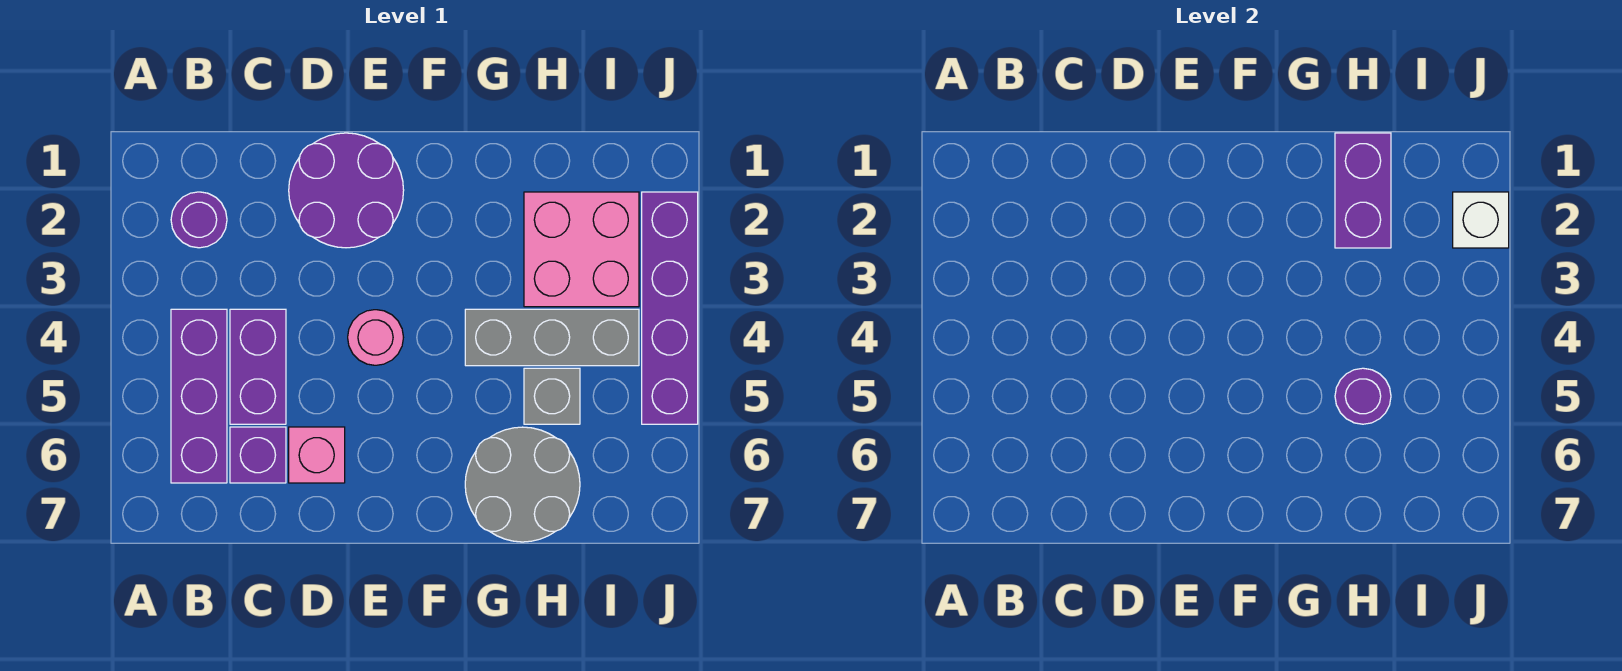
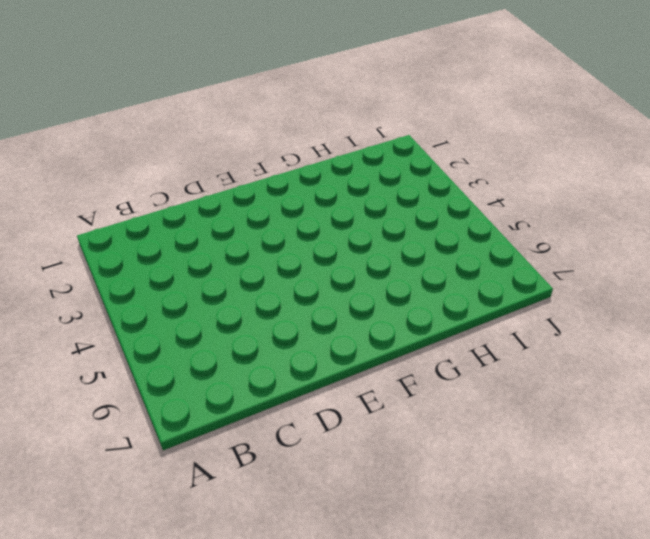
none -> purple 1x1 round brick [171,192,227,248]
none -> purple 1x3 brick [171,309,227,483]
none -> purple 1x2 brick [230,309,286,424]

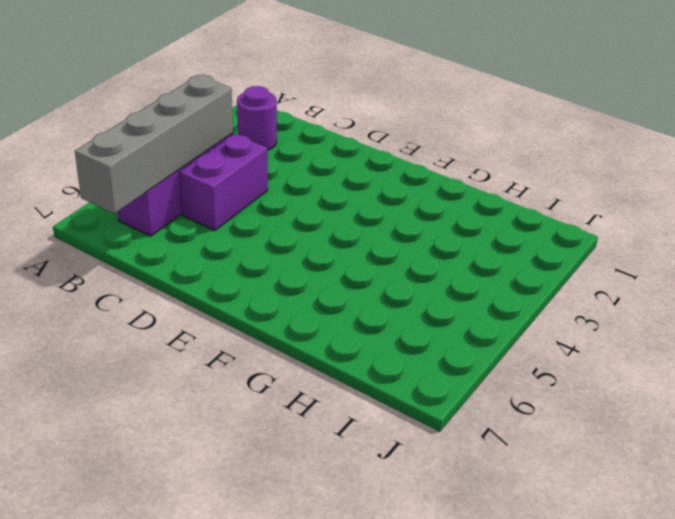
grey 1x4 brick [75,75,233,214] -> none
none -> purple 1x1 brick [230,427,286,483]
none -> purple 2x2 round brick [289,133,404,248]
none -> pink 1x1 brick [289,427,345,483]

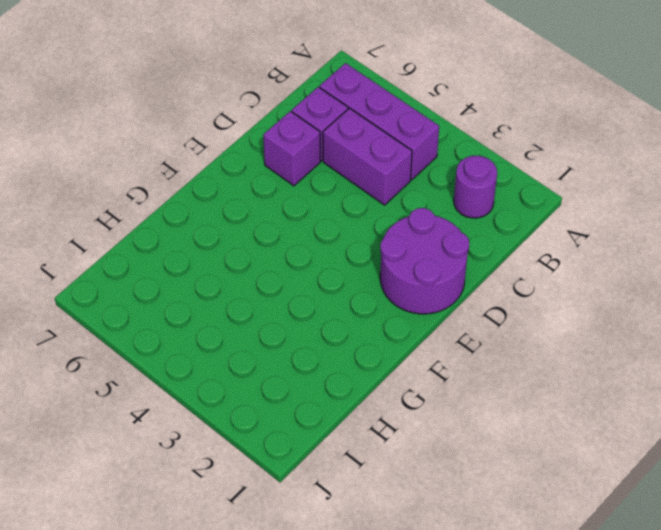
purple 1x1 brick [263,111,320,186] -> pink 1x1 brick [289,427,345,483]
none -> pink 1x1 round brick [348,310,403,365]
none -> grey 1x3 brick [465,309,639,366]
none -> grey 2x2 round brick [465,427,580,542]

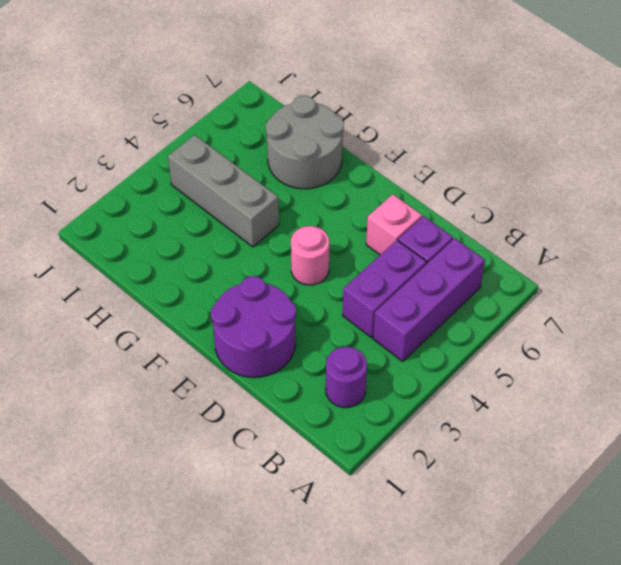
none -> pink 2x2 brick [524,192,639,307]
none -> grey 1x1 brick [524,368,580,424]
none -> purple 1x4 brick [642,192,698,424]

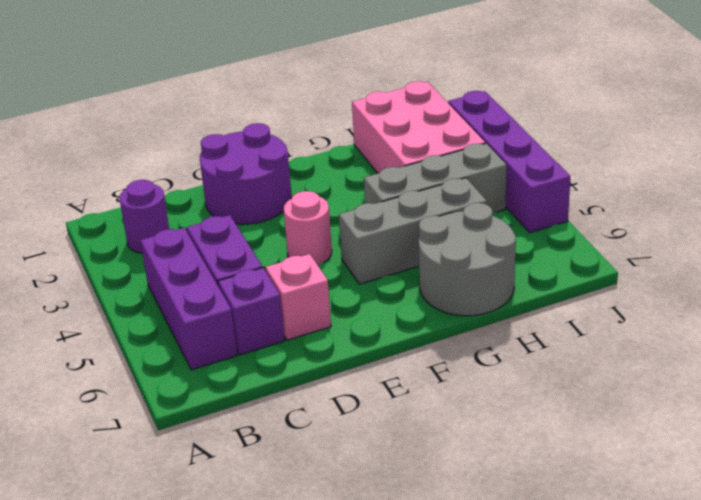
grey 1x3 brick [339,178,487,284] -> grey 1x1 brick [524,368,580,424]
pink 2x3 brick [352,81,485,173] -> pink 2x2 brick [524,192,639,307]
none -> purple 1x2 brick [1335,133,1391,248]
none -> purple 1x1 round brick [1335,368,1391,424]
none -> white 1x1 brick [1453,192,1509,248]

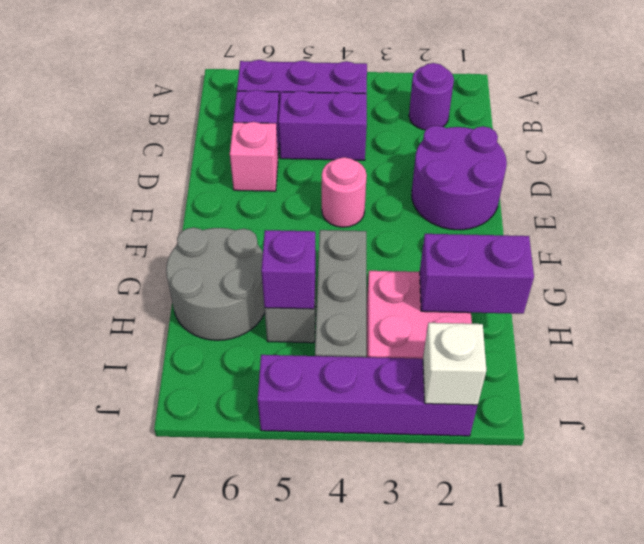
purple 1x1 brick [261,230,316,309] -> purple 1x1 round brick [1335,368,1391,424]

